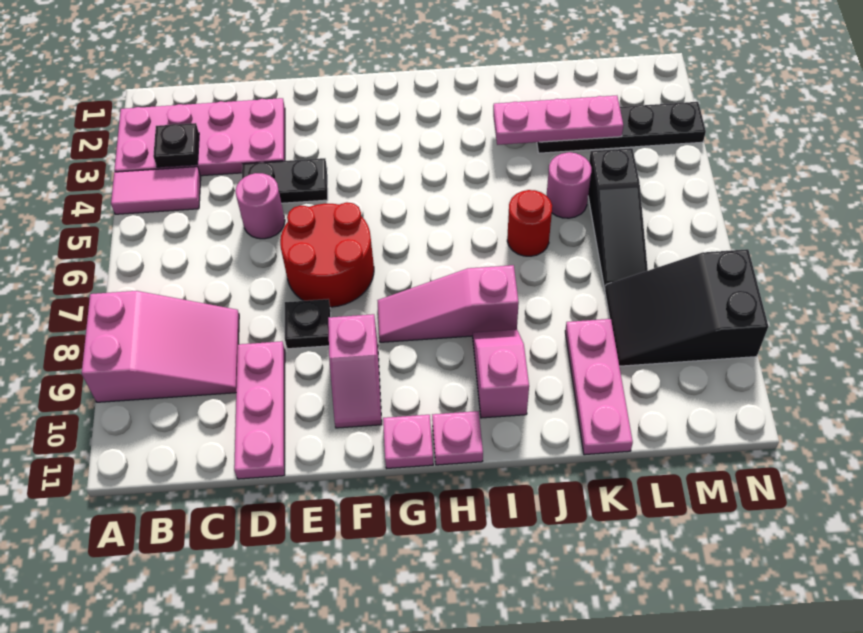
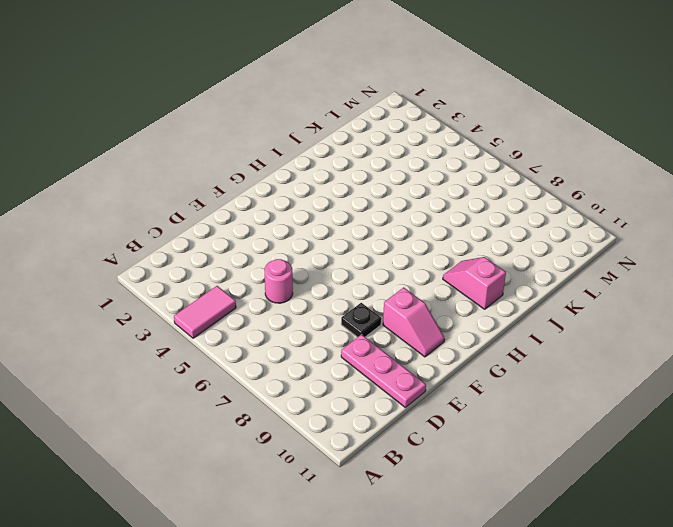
none -> pink 2x4 plate [114,98,285,176]
none -> pink 2x3 slope [82,291,239,402]
none -> black 1x2 plate [242,158,328,203]

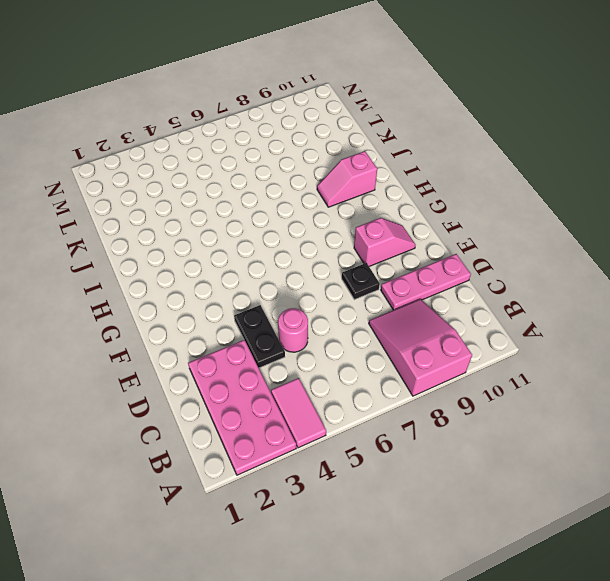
none -> red 2x2 round brick [280,202,374,307]
none -> pink 1x3 slope [377,265,519,342]
none -> pink 1x1 plate [383,415,433,468]

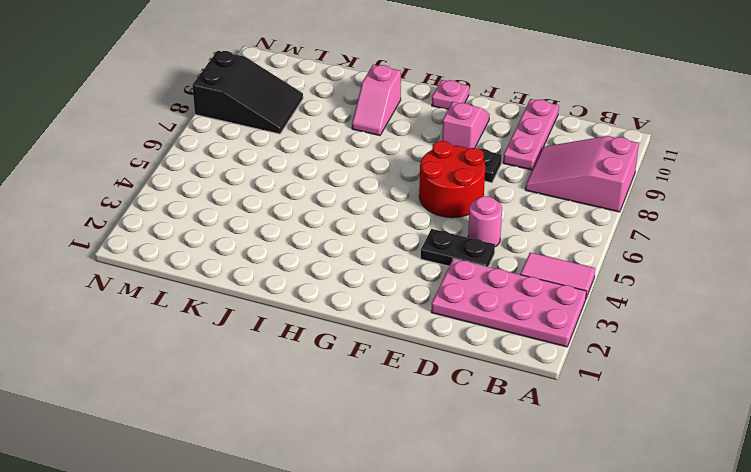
none -> pink 1x3 slope [377,265,519,342]
none -> pink 1x1 plate [432,411,483,465]
none -> red 1x1 round brick [507,190,552,256]

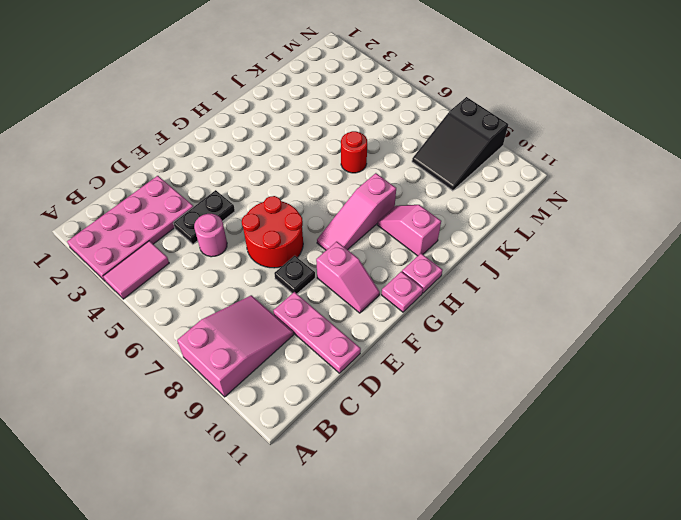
none -> black 1x4 plate [537,102,706,153]
none -> pink 1x1 round brick [546,152,591,218]
none -> pink 1x3 plate [565,319,633,455]

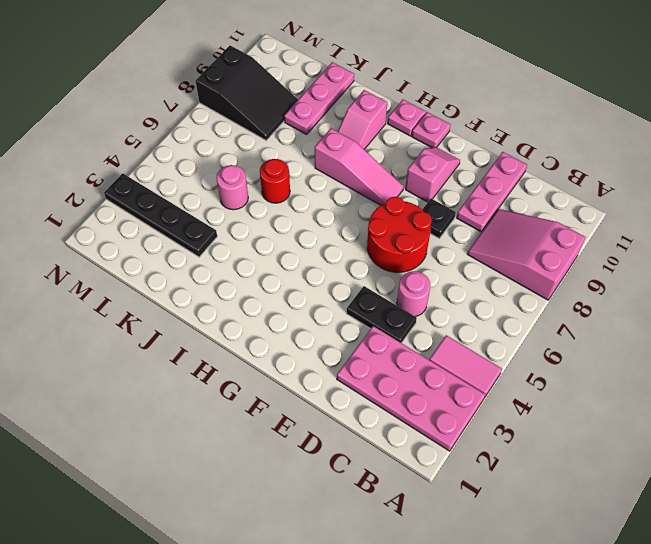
none -> black 1x3 slope [588,148,648,288]
none -> black 1x1 plate [153,123,199,167]
none -> pink 1x3 plate [493,96,623,145]

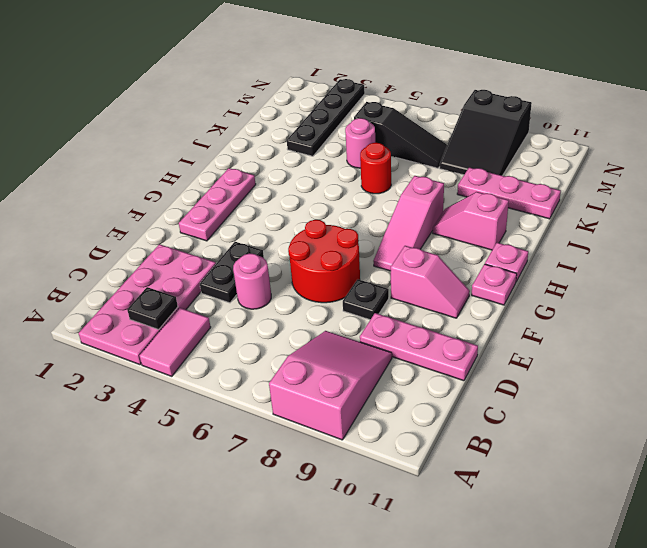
pink 1x3 plate [179,168,256,241] -> pink 1x3 plate moved to [493,96,623,145]

